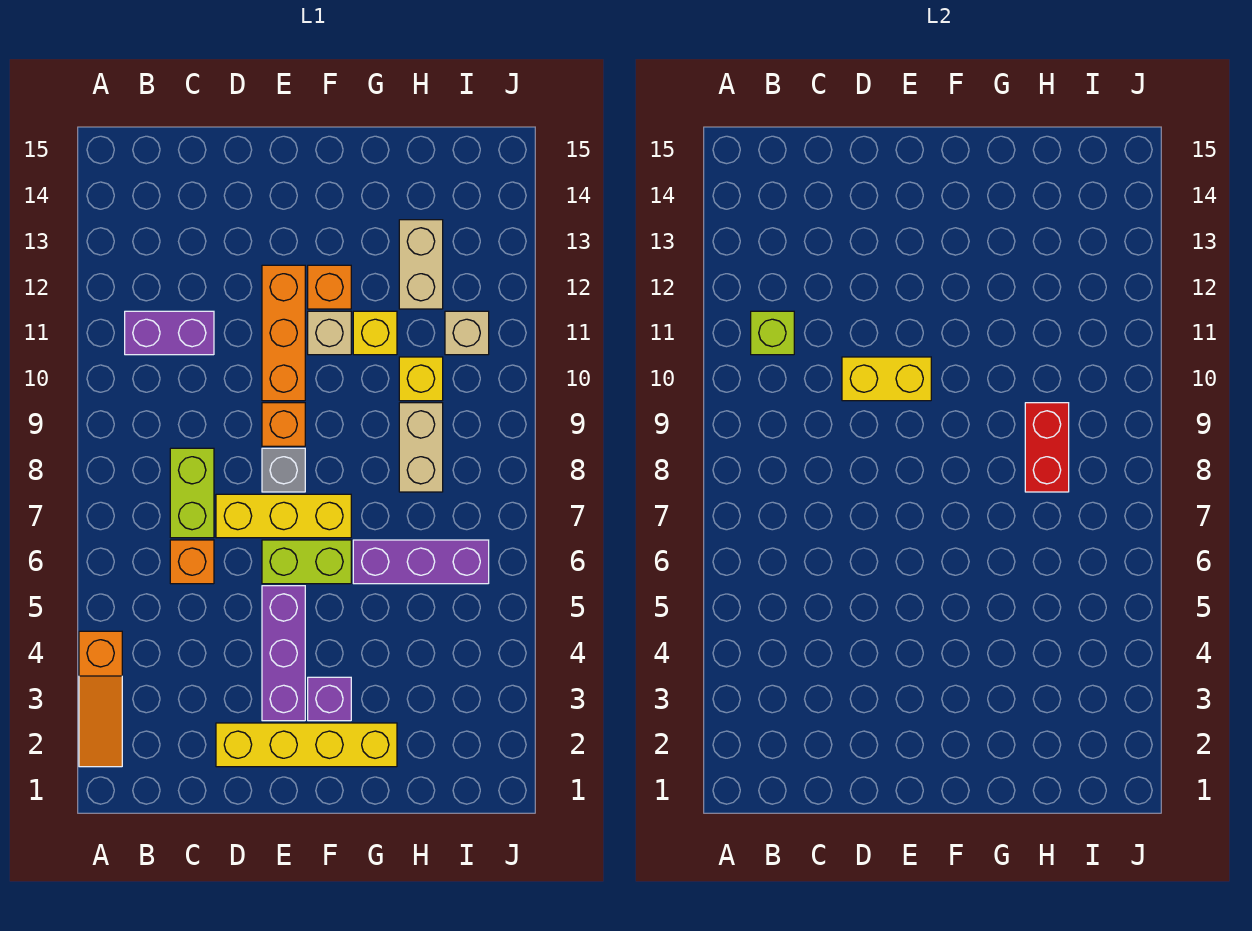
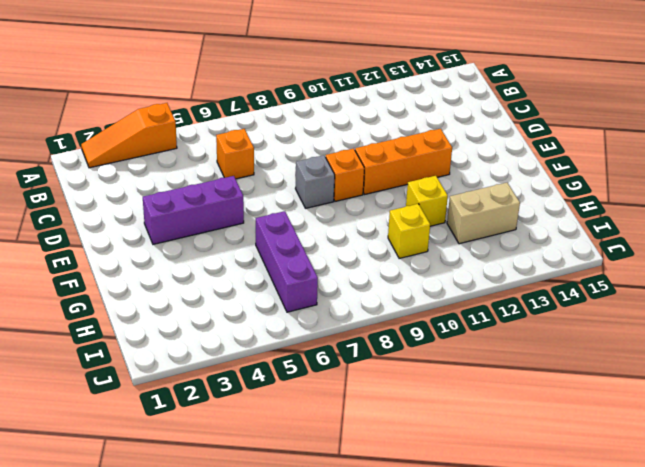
none -> purple 1x2 brick [125,311,214,355]
none -> lime 1x2 brick [170,448,214,538]
none -> yellow 1x4 brick [216,723,397,767]

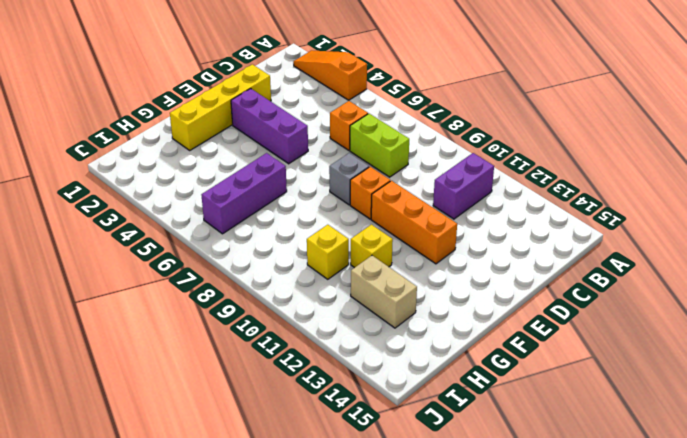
none -> yellow 1x3 brick [216,494,351,538]
none -> lime 1x2 brick [262,540,351,584]
none -> purple 1x1 brick [308,677,351,721]

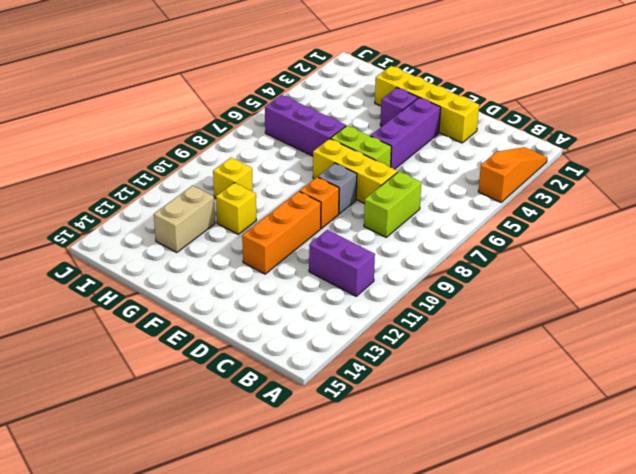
none -> orange 1x1 brick [170,540,214,584]
none -> tan 1x1 brick [308,311,351,355]
none -> orange 1x1 brick [308,265,351,309]

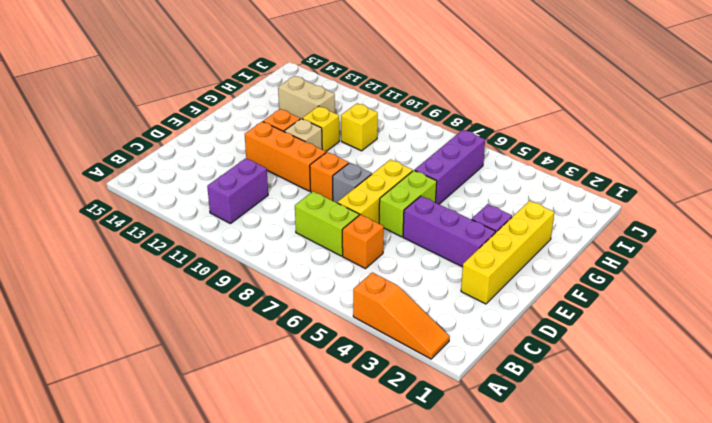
none -> tan 1x2 brick [399,403,443,492]
none -> tan 1x1 brick [445,311,489,355]
none -> lime 1x1 brick [751,311,794,355]

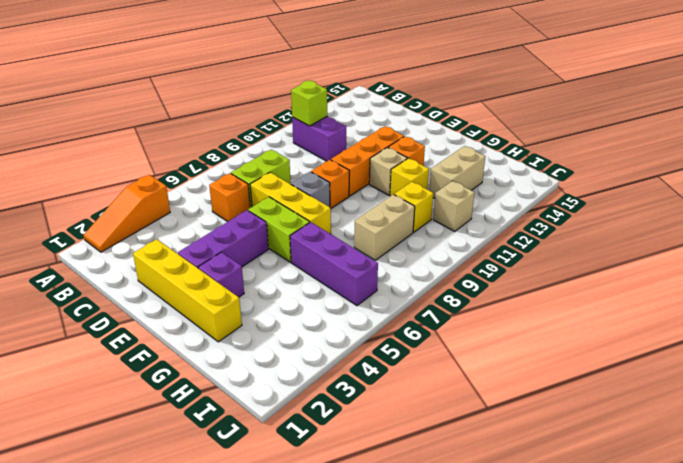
none -> yellow 1x2 brick [842,357,931,401]
none -> red 1x2 brick [1025,403,1069,492]

